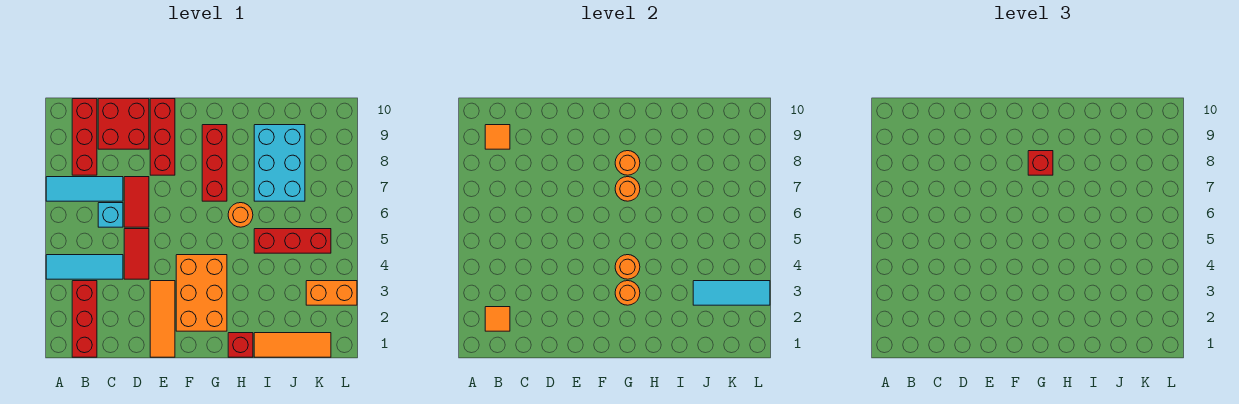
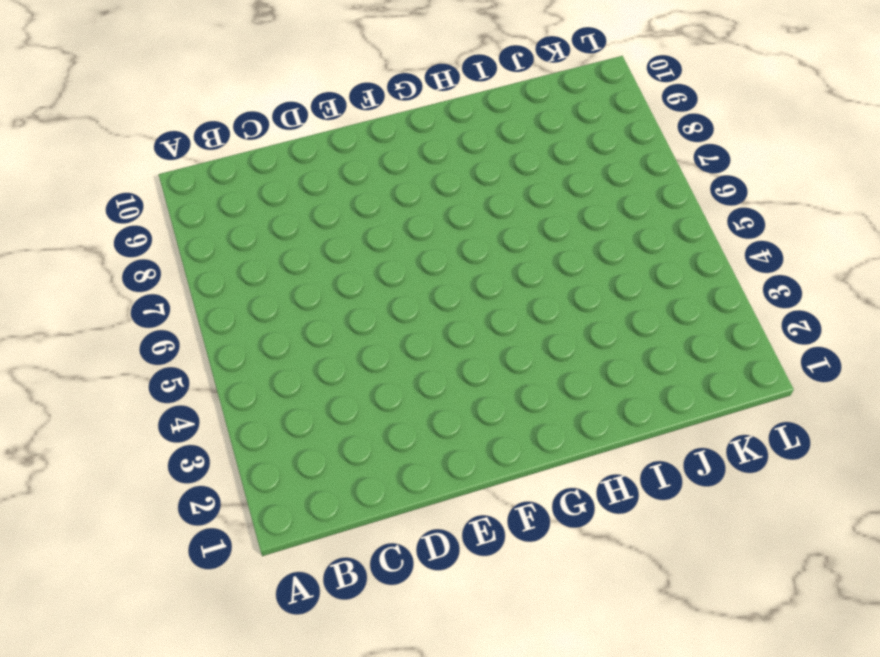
none -> cyan 1x3 tile [46,255,123,279]
none -> cyan 1x3 tile [46,177,123,201]
none -> red 1x3 brick [72,281,97,357]

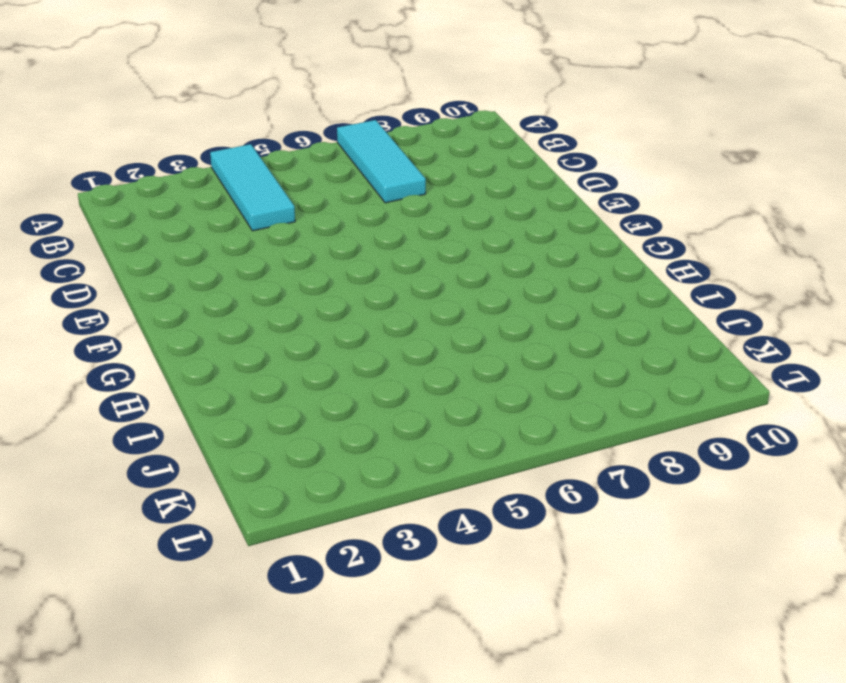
none -> red 1x3 brick [72,281,97,357]
none -> red 1x3 brick [72,99,97,175]
none -> cyan 1x1 brick [98,203,123,227]

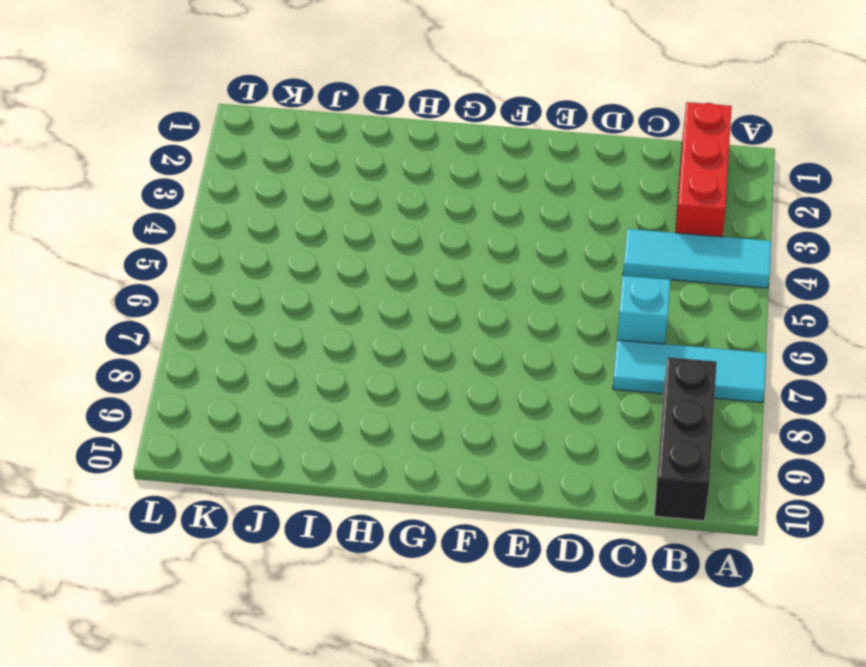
black 1x3 brick [654,357,717,521] -> red 1x3 brick [72,99,97,175]
none -> red 2x2 brick [98,99,149,149]
none -> red 1x2 tile [124,229,149,279]
none -> red 1x2 tile [124,177,149,227]

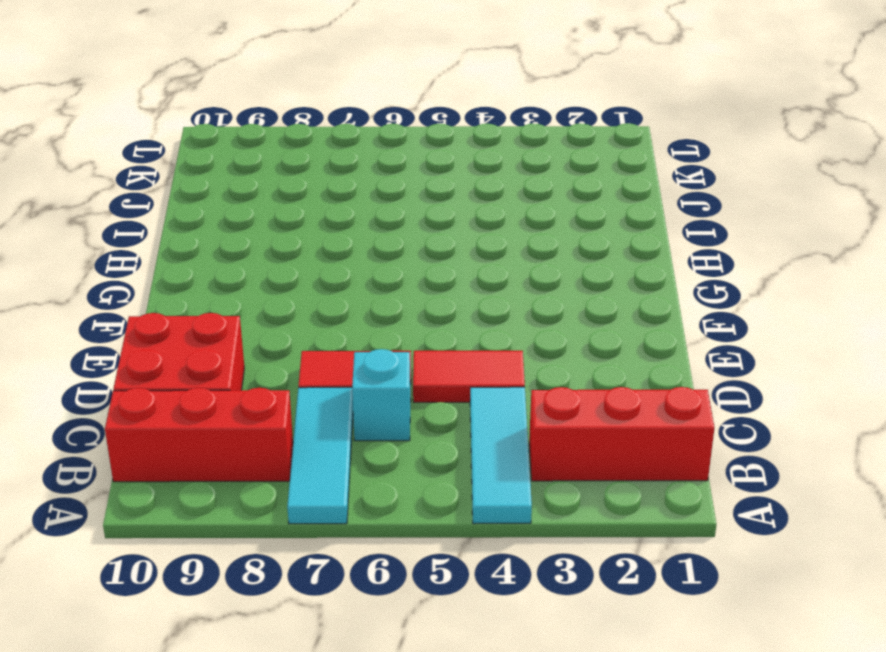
none -> orange 1x3 tile [150,281,175,357]
none -> red 1x3 brick [150,99,175,175]
none -> orange 2x3 brick [176,255,227,331]

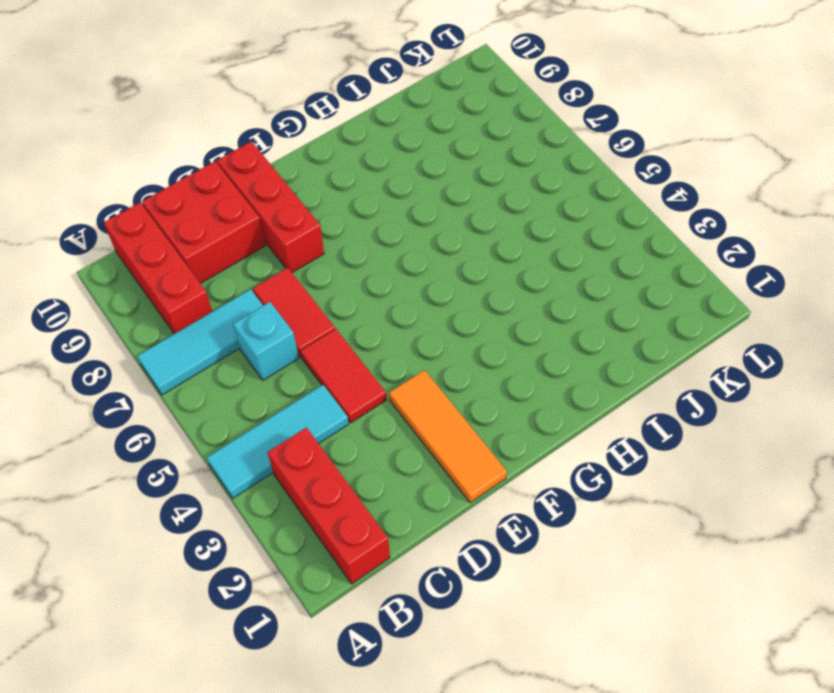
none -> orange 2x3 brick [176,255,227,331]
none -> red 1x3 brick [202,125,227,201]
none -> red 1x1 brick [228,333,253,357]

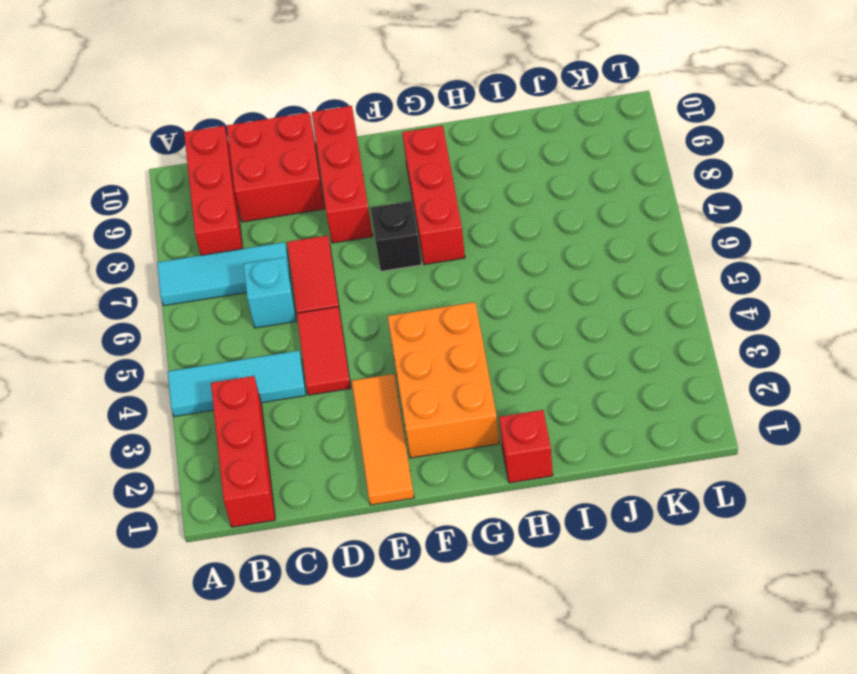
black 1x1 brick [370,201,422,271] -> none
none -> orange 1x1 round brick [228,203,253,227]
none -> orange 1x3 tile [254,333,331,357]
none -> red 1x3 brick [254,229,331,253]

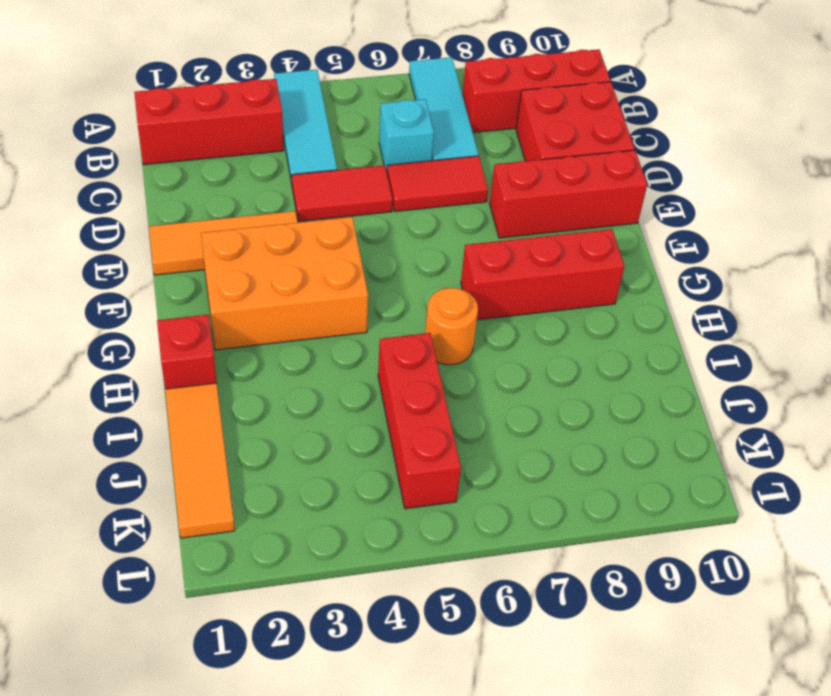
none -> cyan 2x3 brick [254,125,305,201]
none -> orange 1x2 brick [306,281,357,305]
none -> orange 1x1 tile [485,307,510,331]

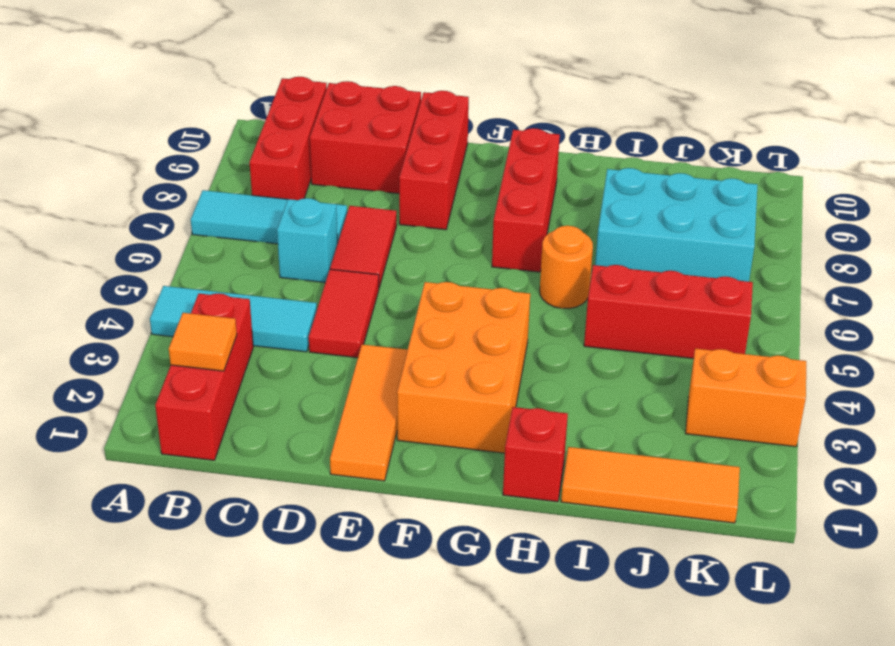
cyan 2x3 brick [595,168,757,282] -> cyan 2x3 brick turned to [254,125,305,201]
none -> orange 1x1 tile [485,125,510,149]
none -> orange 1x1 round brick [615,281,640,305]
none -> orange 1x1 round brick [615,255,640,279]

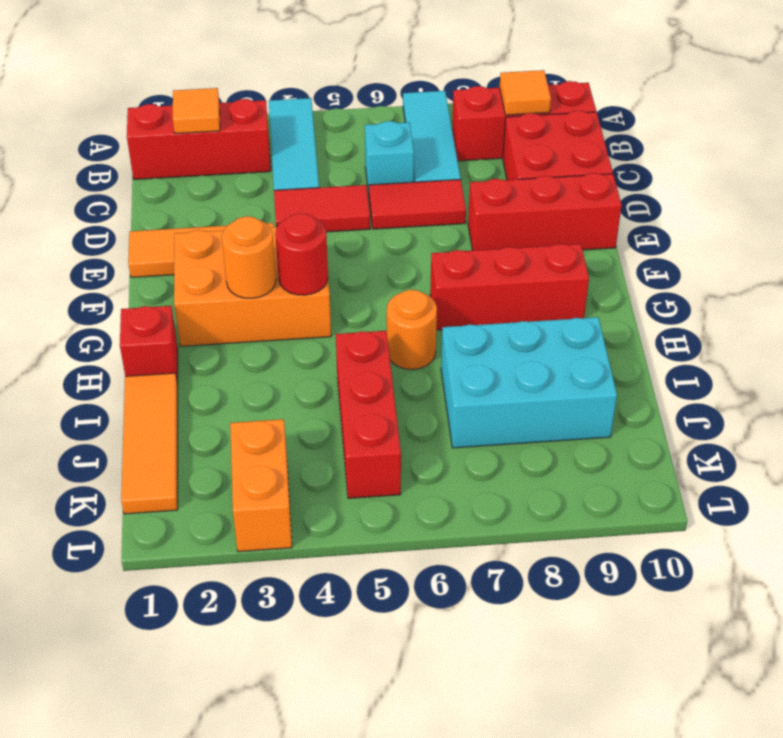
red 1x1 round brick [275,213,328,295] -> orange 1x1 round brick [615,255,640,279]
none -> orange 1x1 round brick [615,177,640,201]
none -> orange 1x1 round brick [615,151,640,175]
none -> cyan 1x3 tile [693,281,770,305]

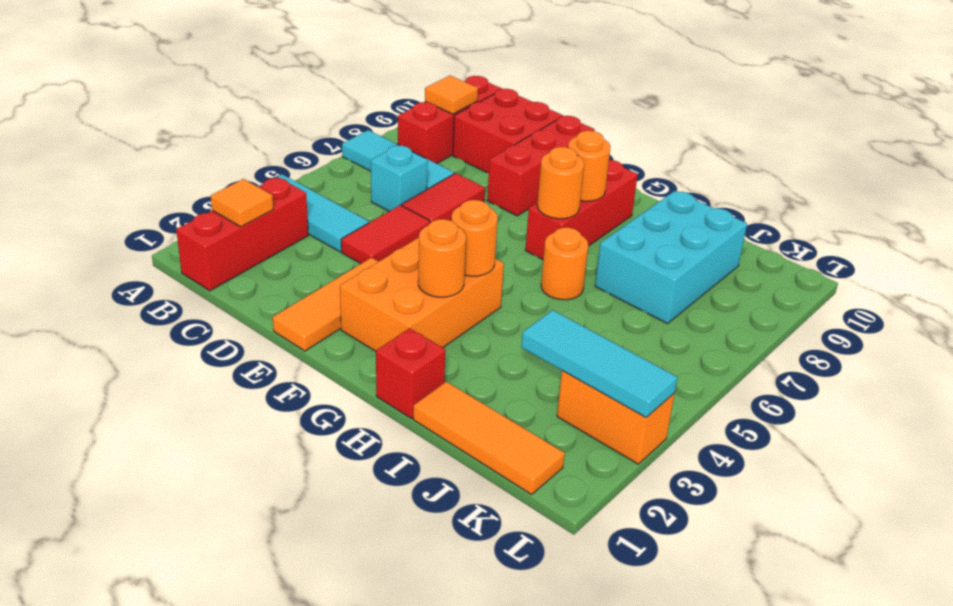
none -> red 1x3 brick [254,229,331,253]
none -> red 1x1 brick [1028,151,1053,175]

